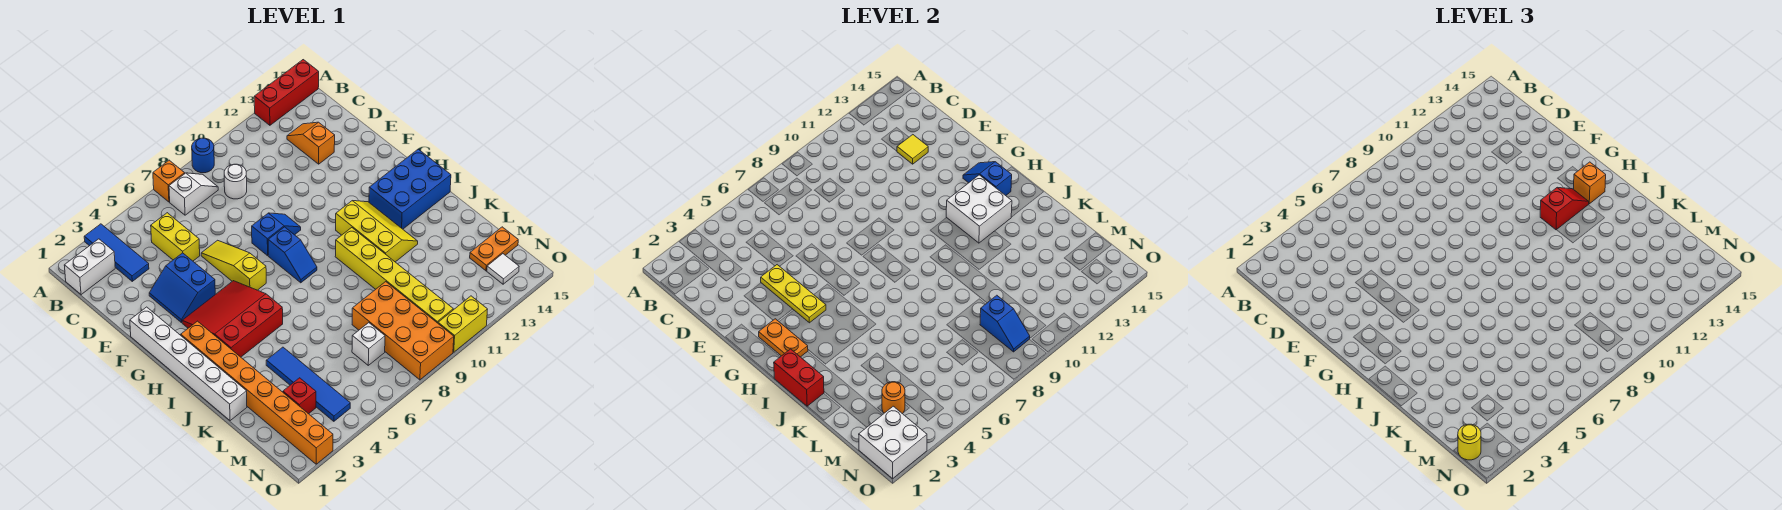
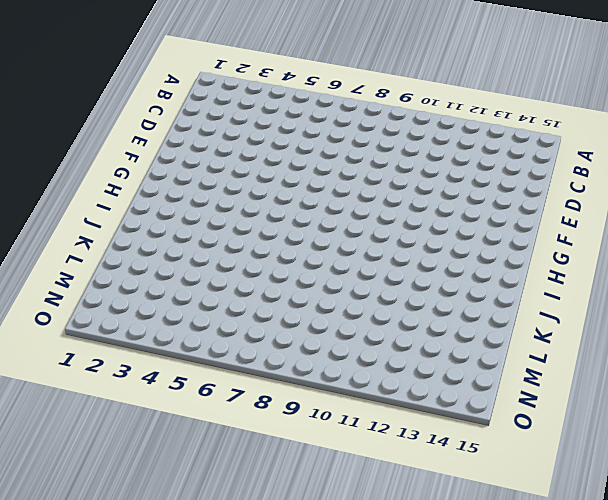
none -> blue 1x3 tile [84,224,149,281]
none -> orange 1x1 brick [153,160,185,202]
none -> blue 1x1 round brick [192,138,214,173]
none -> red 1x3 brick [254,60,319,125]

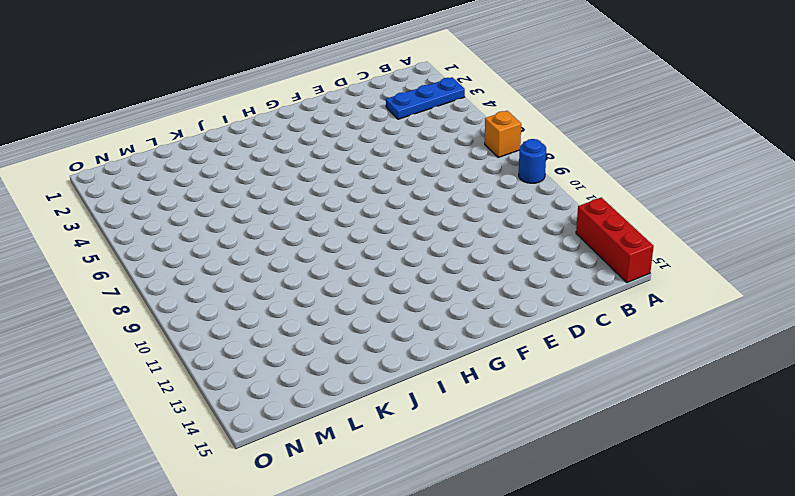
blue 1x3 plate [386,77,465,119] -> blue 1x3 tile [84,224,149,281]
none -> white 1x2 brick [64,239,115,295]
none -> white 1x2 slope [169,173,218,215]
none -> yellow 1x2 brick [151,213,200,261]
none -> white 1x1 round brick [224,164,247,199]

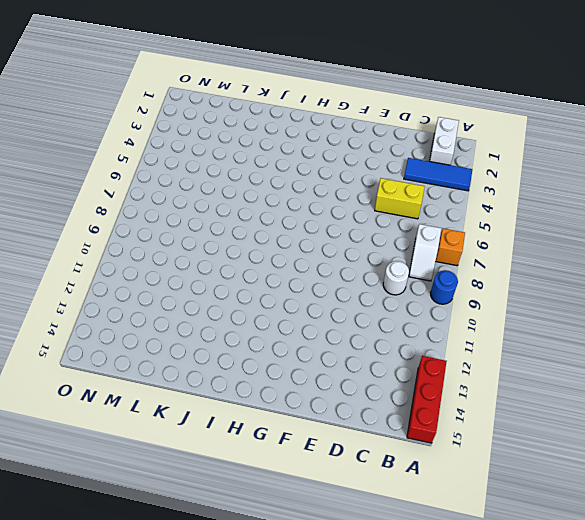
none -> orange 1x2 slope [287,122,335,164]
none -> blue 2x2 slope [149,253,215,323]
none -> yellow 1x3 slope [201,240,266,290]
none -> white 1x6 brick [130,307,247,421]

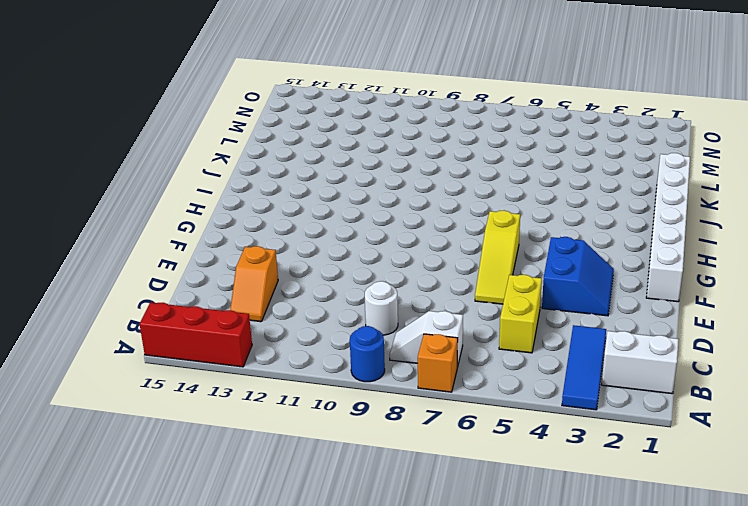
none -> blue 1x2 slope [252,213,301,256]
none -> red 3x3 slope [182,281,283,357]
none -> blue 1x2 slope [268,227,317,283]
none -> orange 1x8 brick [181,321,333,464]

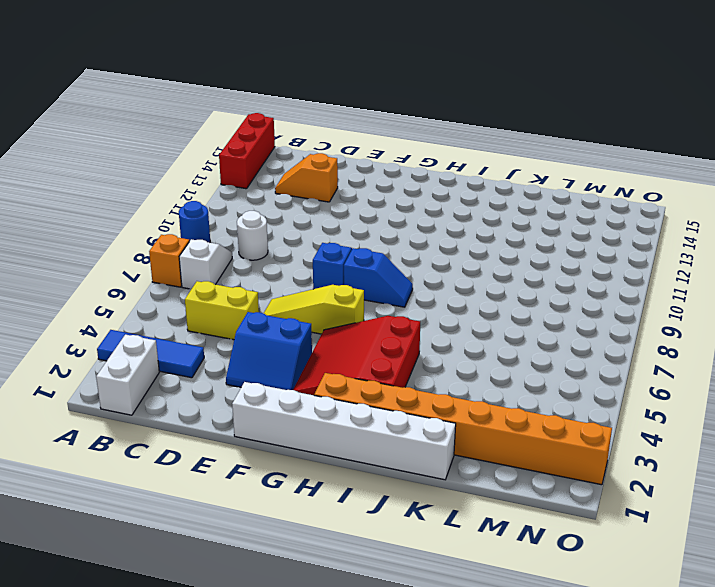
none -> yellow 2x3 slope [336,201,418,262]
none -> blue 2x3 brick [369,149,451,229]
none -> yellow 1x6 brick [335,228,453,323]
none -> blue 1x4 tile [266,347,350,421]

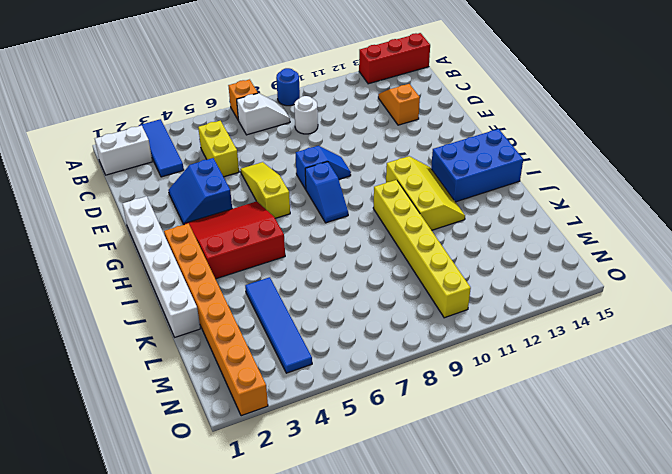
none -> orange 2x4 brick [352,282,454,380]
none -> red 1x1 brick [283,378,316,414]
none -> white 1x1 brick [352,323,385,365]
none -> orange 1x2 plate [470,227,518,271]

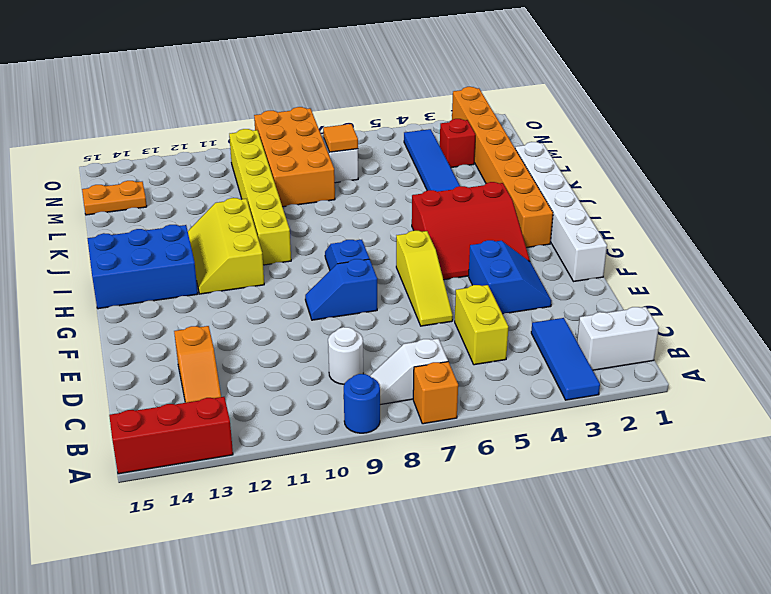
orange 1x1 tile [323,124,358,152] -> none
none -> white 1x1 tile [487,254,519,284]
none -> yellow 1x2 brick [438,296,488,352]
none -> yellow 1x1 tile [897,135,928,164]
none -> yellow 1x3 plate [761,265,826,323]

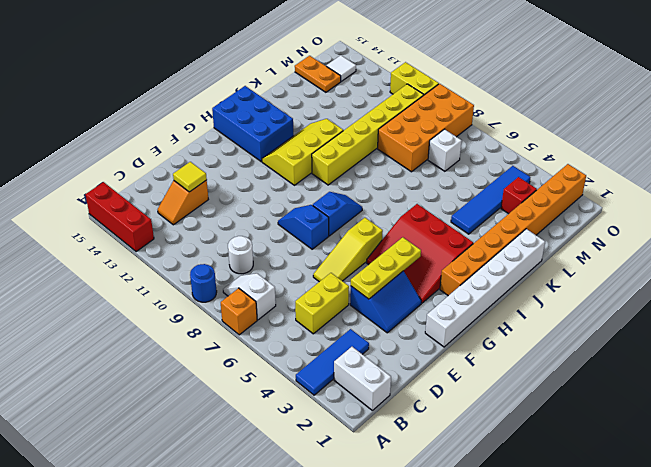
none -> orange 1x2 plate [759,319,808,357]
none -> blue 1x2 slope [963,162,1012,196]
none -> white 2x2 brick [946,175,1012,243]
none -> red 1x2 brick [774,349,824,406]

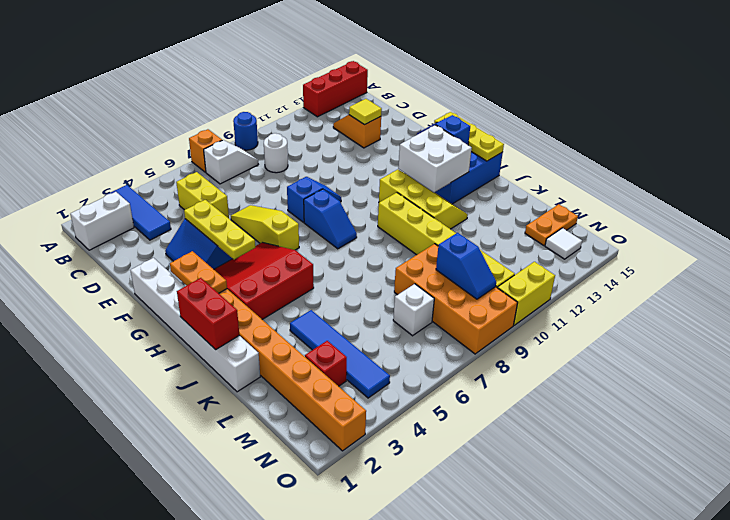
yellow 1x3 plate [434,112,504,161] -> none
none -> orange 1x1 round brick [882,382,905,414]
none -> white 2x2 brick [859,406,927,478]
none -> red 1x2 slope [1540,187,1589,230]
none -> orange 1x1 brick [1574,162,1606,204]

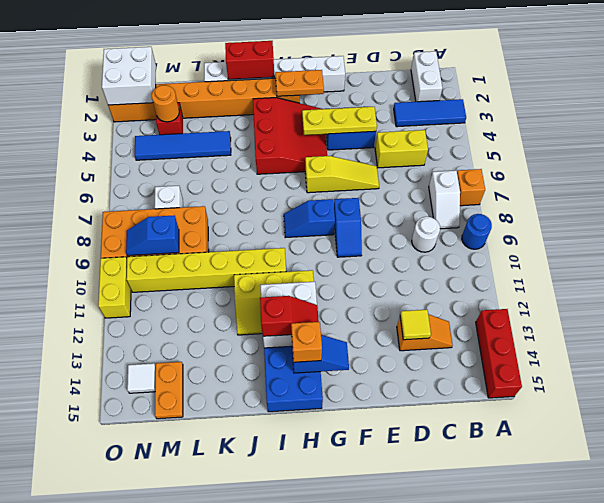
red 1x2 slope [260,296,319,336] -> red 1x2 slope turned to [1540,187,1589,230]
none -> yellow 1x1 round brick [1458,424,1481,460]

